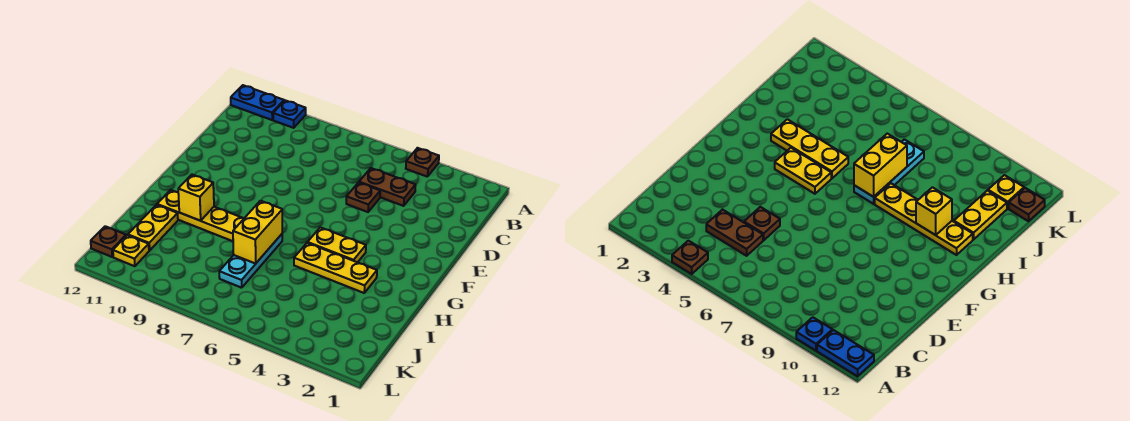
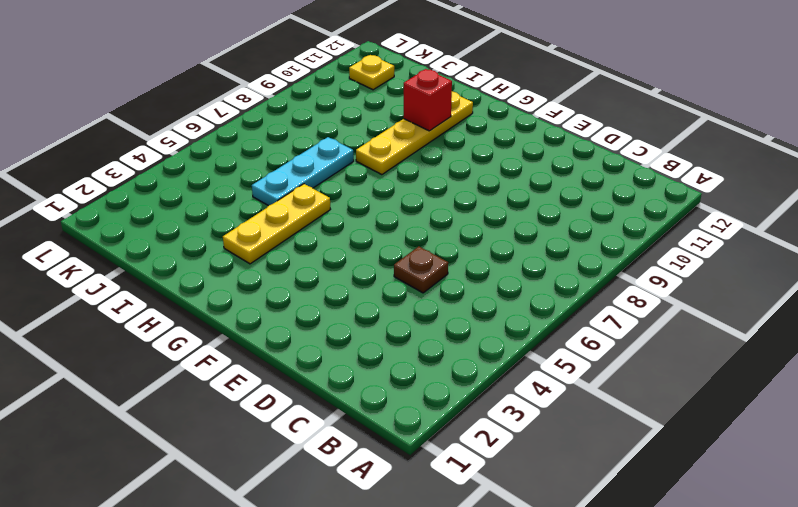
red 1x1 brick [404,69,452,131] -> yellow 1x1 brick [178,175,214,221]
cyan 1x3 plate [252,137,354,206] -> cyan 1x3 plate turned to [219,234,282,288]
none -> brown 1x1 plate [406,148,439,177]
none -> blue 1x1 plate [273,100,306,128]
none -> blue 1x2 plate [231,85,284,120]

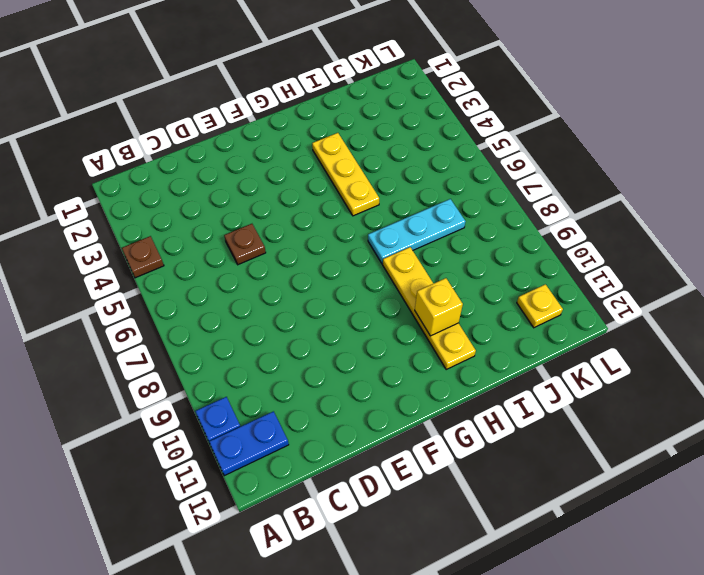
blue 1x2 plate [209,411,289,476] -> blue 1x2 plate turned to [231,85,284,120]
none -> brown 1x2 plate [359,168,416,206]
none -> yellow 1x2 plate [308,227,366,262]
none -> yellow 1x2 plate [128,205,178,250]

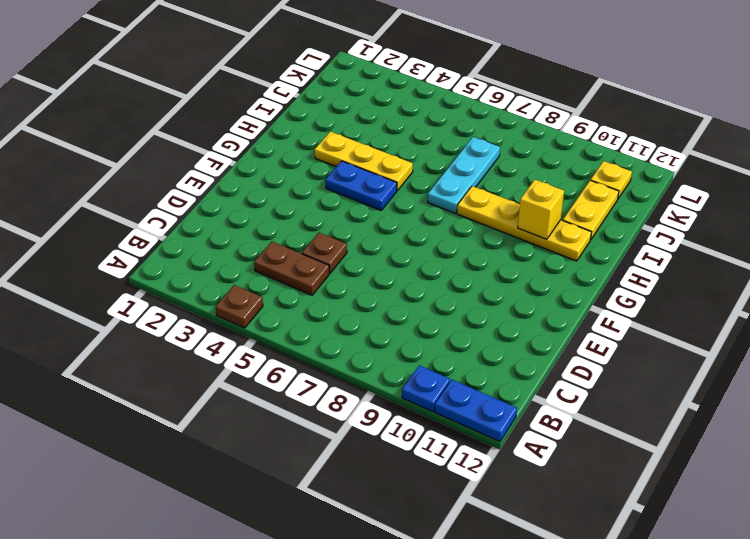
blue 1x2 plate [326,161,397,210] -> yellow 1x2 plate [308,227,366,262]
none -> brown 1x1 plate [91,226,126,257]
none -> yellow 1x2 brick [233,201,282,264]

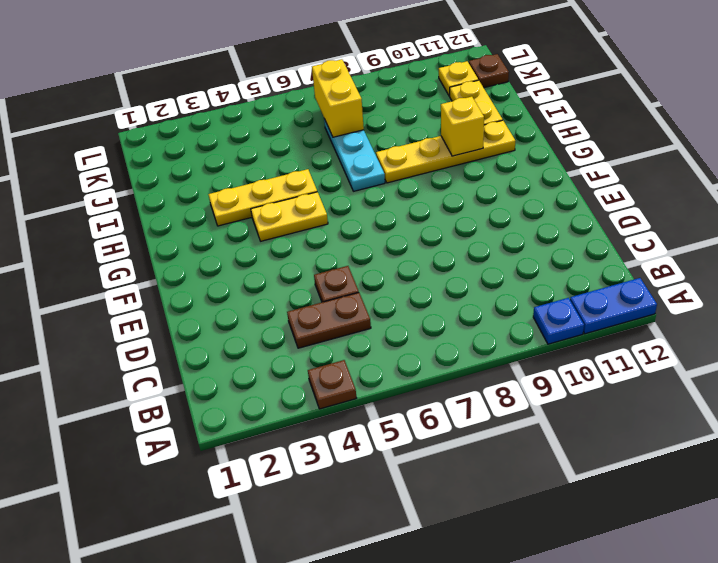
yellow 1x2 brick [312,59,364,137] -> yellow 1x2 brick moved to [233,201,282,264]

